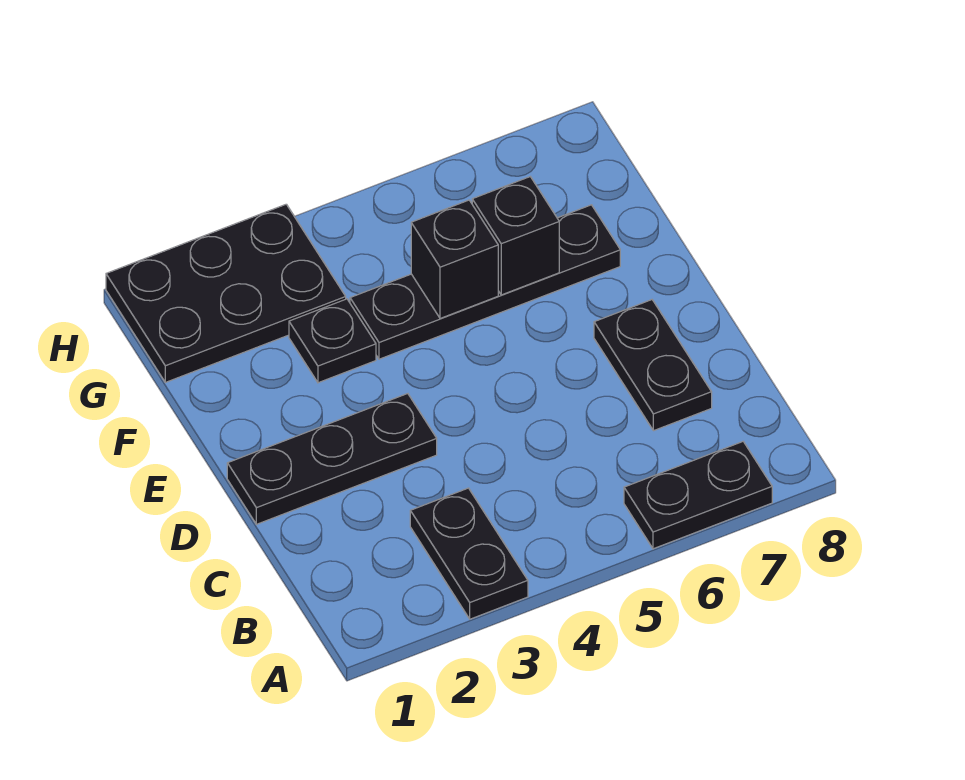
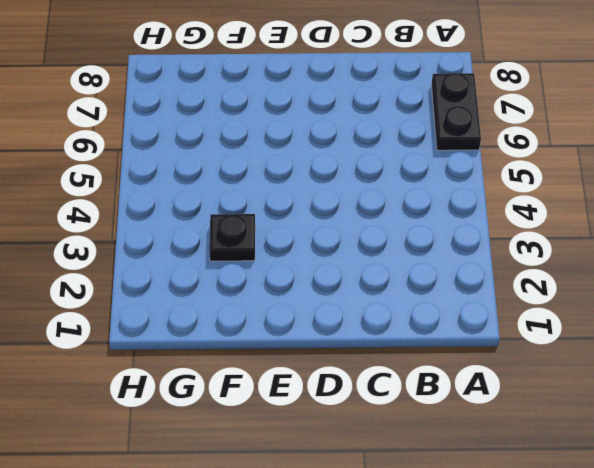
none -> black 1x2 plate [410,488,528,619]
none -> black 1x2 plate [594,300,712,431]

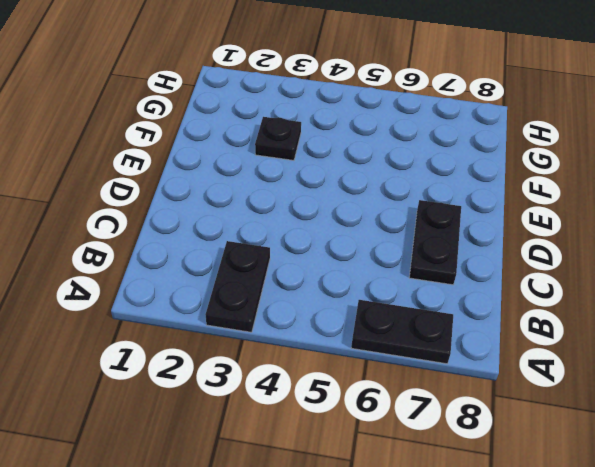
none -> black 1x3 plate [227,394,437,524]
none -> black 1x4 plate [350,205,620,359]

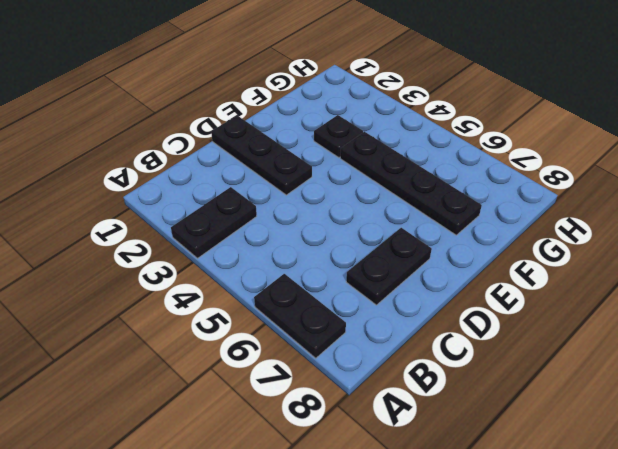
none -> black 2x3 plate [106,204,346,382]
none -> black 1x1 brick [411,200,498,318]

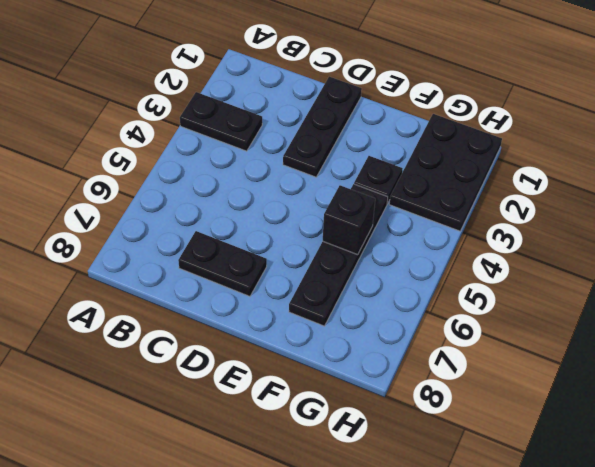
none -> black 1x2 plate [624,442,772,549]
none -> black 1x1 brick [472,177,559,295]

